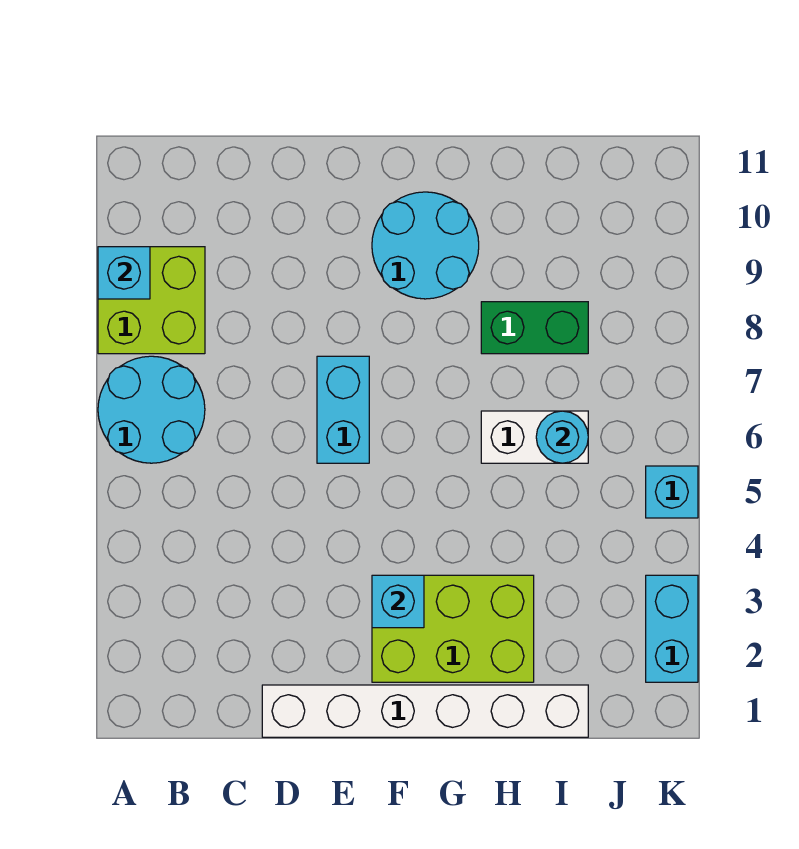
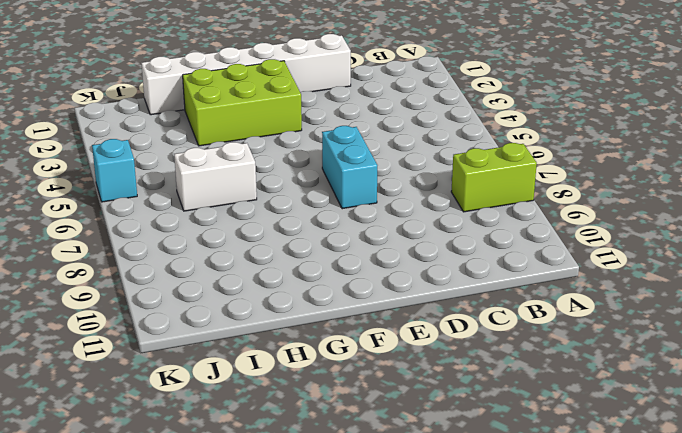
lime 1x2 brick [451,143,537,212] -> lime 2x2 brick [98,247,205,354]
none -> cyan 2x2 round brick [98,356,205,463]
none -> cyan 2x2 round brick [372,192,479,299]
none -> green 1x2 brick [481,302,588,354]

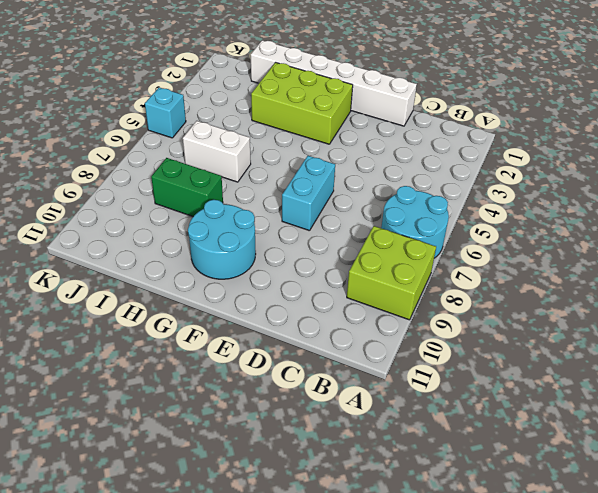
none -> cyan 1x2 brick [646,575,698,682]
none -> cyan 1x1 brick [98,247,150,299]
none -> cyan 1x1 brick [372,575,424,628]

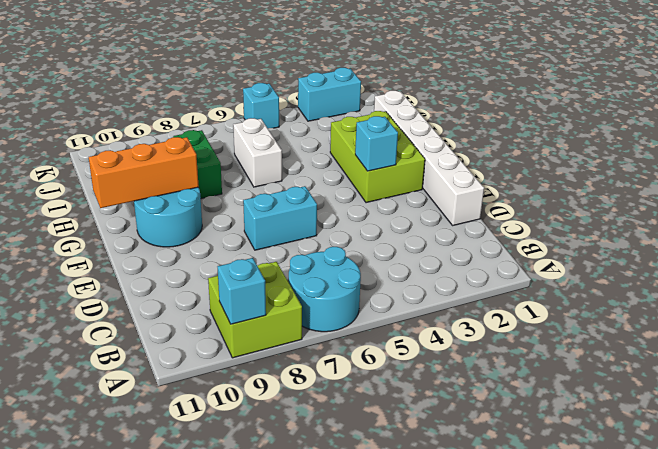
orange 1x3 brick [89,137,199,208] -> none
none -> cyan 1x1 round brick [536,411,588,463]

